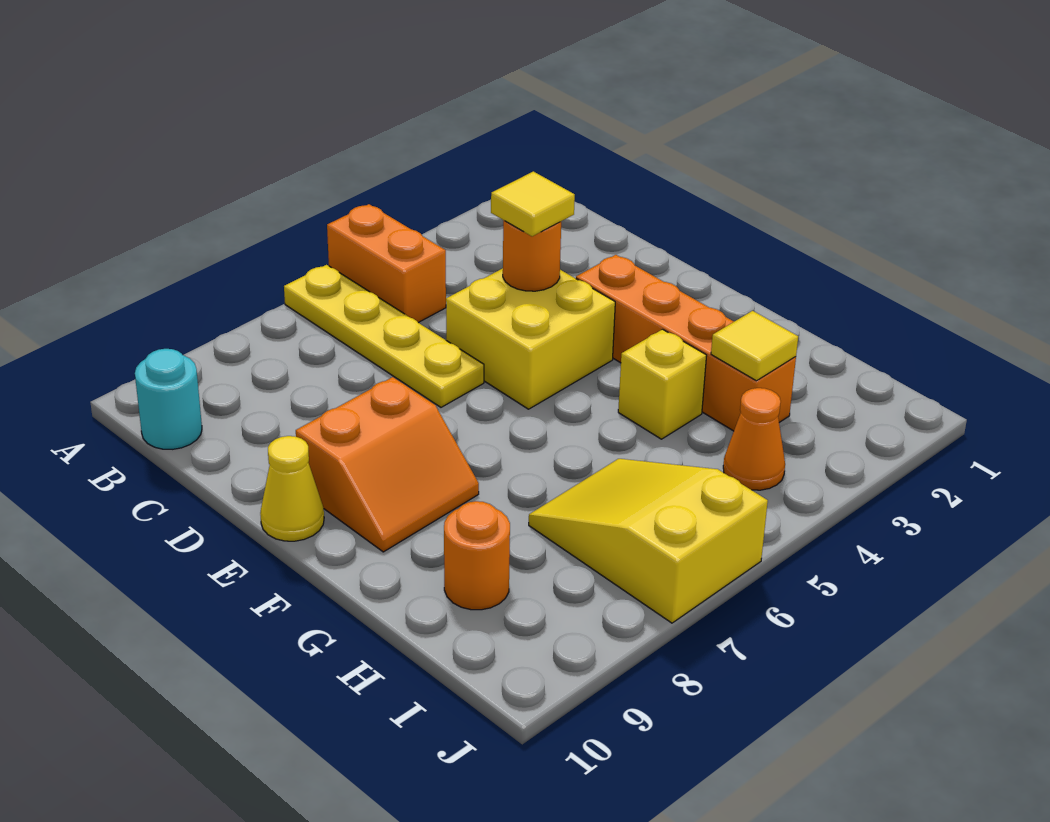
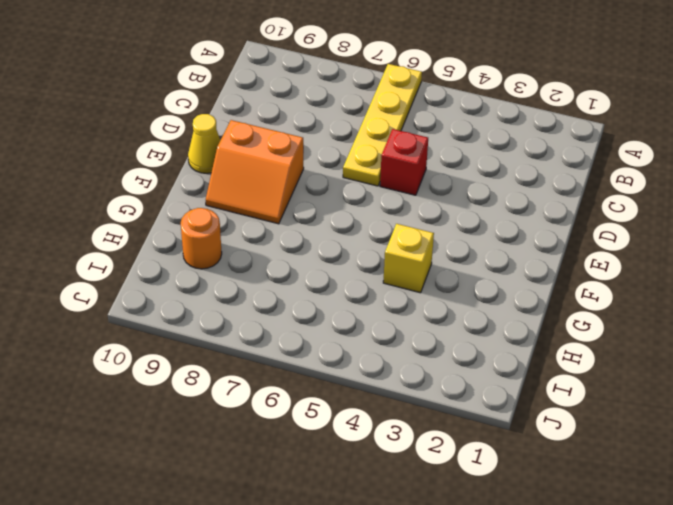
red 1x1 brick [380,129,428,195] -> yellow 2x2 brick [446,268,615,409]
none -> orange 1x2 brick [327,204,446,323]
none -> cyan 1x1 round brick [135,349,202,449]
none -> orange 1x4 brick [576,255,796,431]

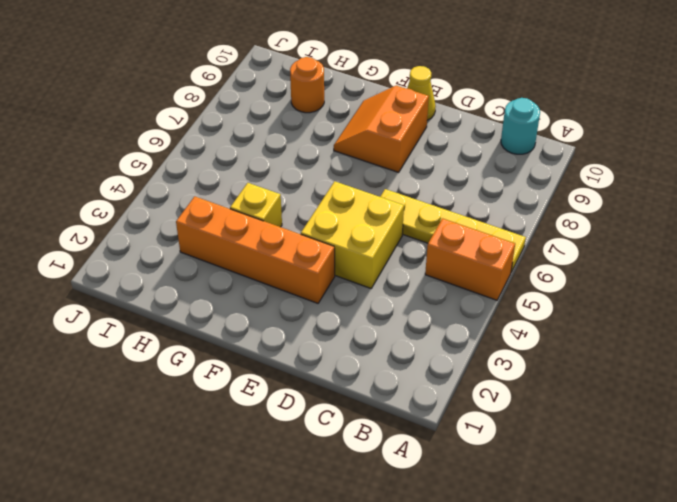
none -> yellow 2x3 slope [529,459,768,623]
none -> orange 1x1 cone [723,388,785,490]
none -> orange 1x1 round brick [503,220,561,291]

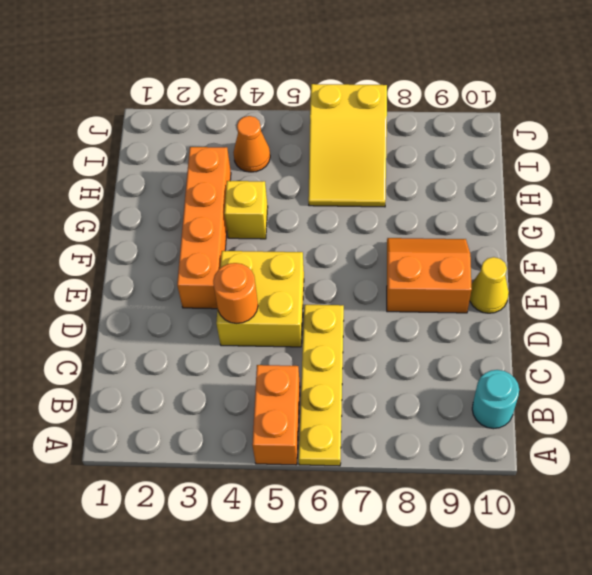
none -> orange 1x1 round brick [444,501,510,610]
none -> yellow 1x1 tile [711,311,798,381]
none -> yellow 1x1 tile [491,171,575,236]

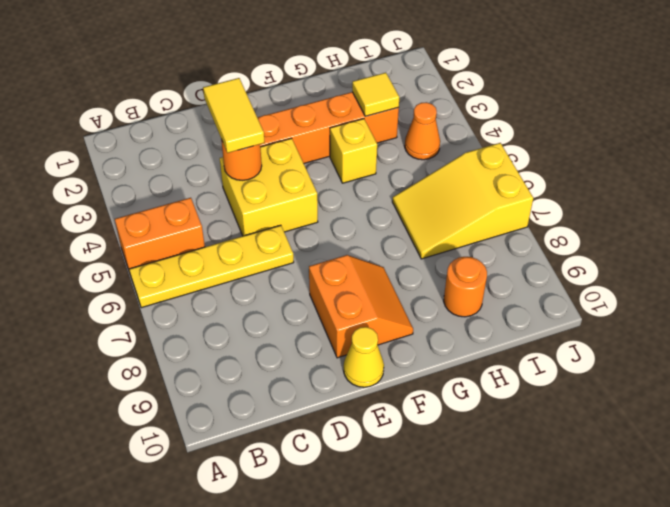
yellow 1x2 tile [203,78,265,153] -> yellow 1x1 tile [491,171,575,236]
none -> cyan 1x1 round brick [135,349,202,449]

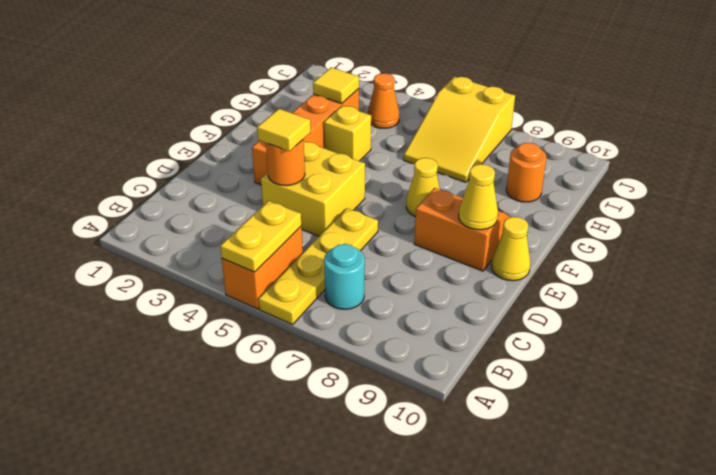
yellow 1x2 plate [220,201,301,272] -> none
cyan 1x1 round brick [324,244,365,309] -> cyan 1x1 round brick moved to [135,349,202,449]
yellow 1x1 cone [459,164,498,230] -> none
yellow 1x1 cone [406,158,440,217] -> none

